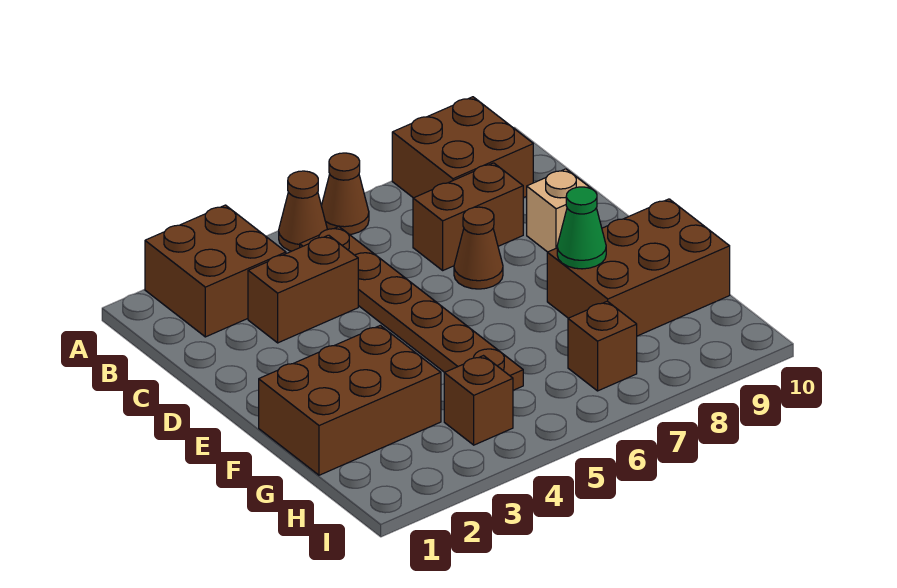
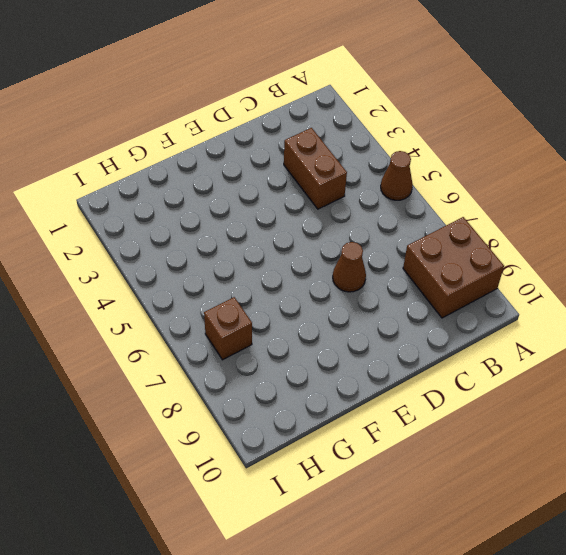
none -> brown 2x2 brick [145,205,286,337]
none -> brown 1x1 cone [321,153,369,234]
none -> brown 1x6 plate [300,227,523,390]

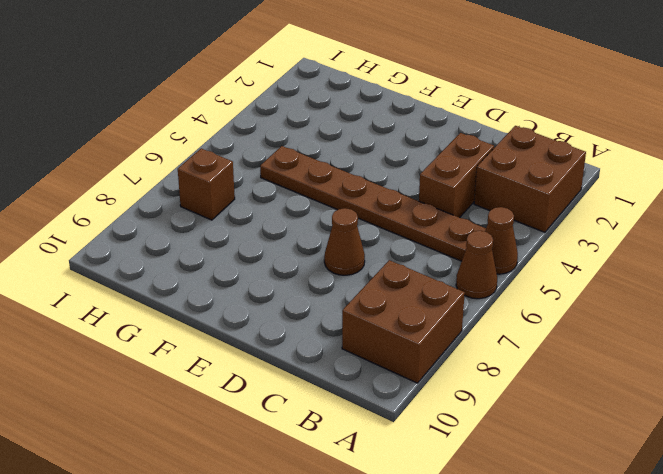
none -> brown 1x2 brick [413,163,523,270]
none -> tan 1x1 brick [527,169,591,252]
none -> brown 2x3 brick [259,325,441,475]

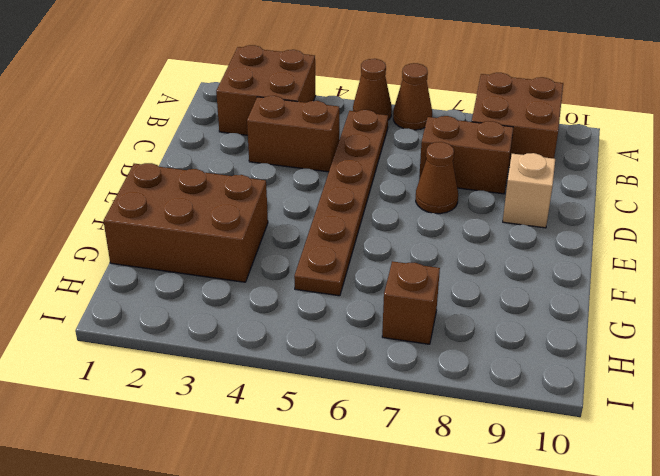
none -> brown 2x3 brick [547,199,730,336]
none -> brown 1x1 brick [444,356,513,445]
none -> green 1x1 cone [557,187,606,269]

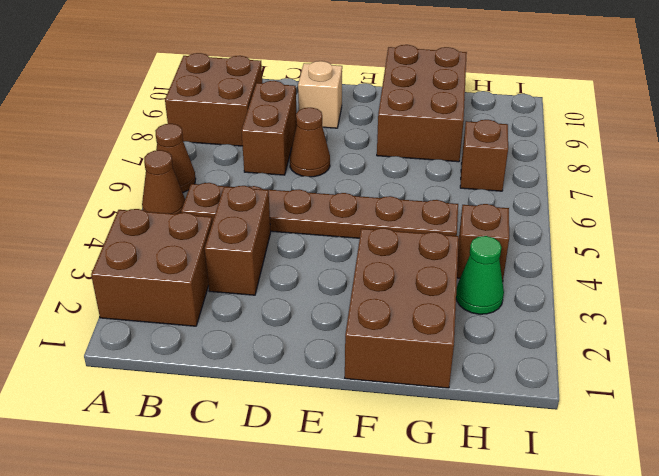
green 1x1 cone [456,236,504,314] -> green 1x1 cone moved to [557,187,606,269]

